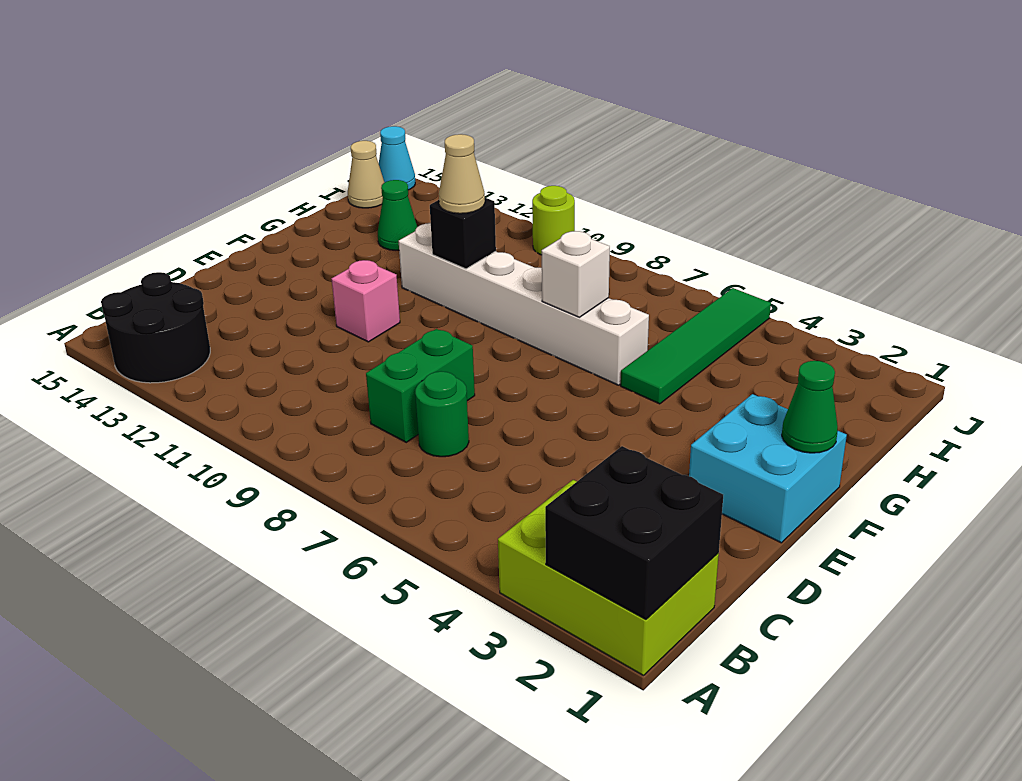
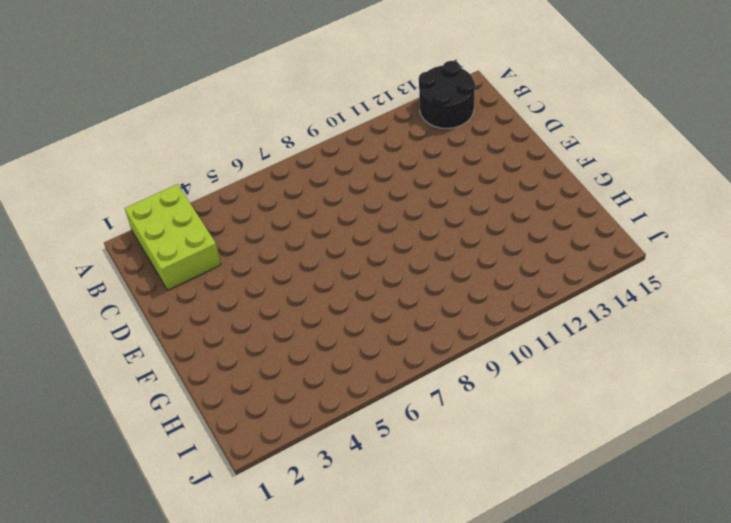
lime 2x3 brick [125,184,221,290] -> lime 2x3 brick turned to [498,480,719,675]
none -> green 1x1 round brick [415,371,469,457]
none -> green 1x2 brick [366,329,475,442]
none -> cyan 2x2 brick [689,394,847,543]

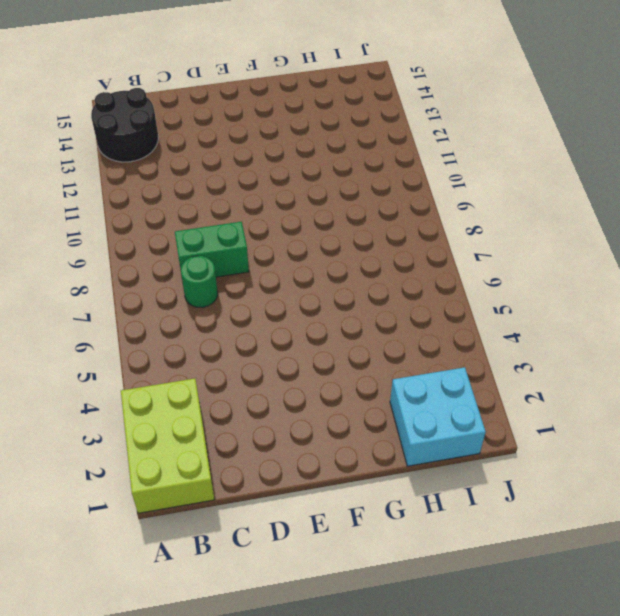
cyan 2x2 brick [390,367,486,466] -> cyan 2x2 brick moved to [689,394,847,543]
none -> pink 1x1 brick [332,260,400,342]
none -> green 1x4 tile [621,288,771,404]
none -> white 1x6 brick [399,223,649,385]

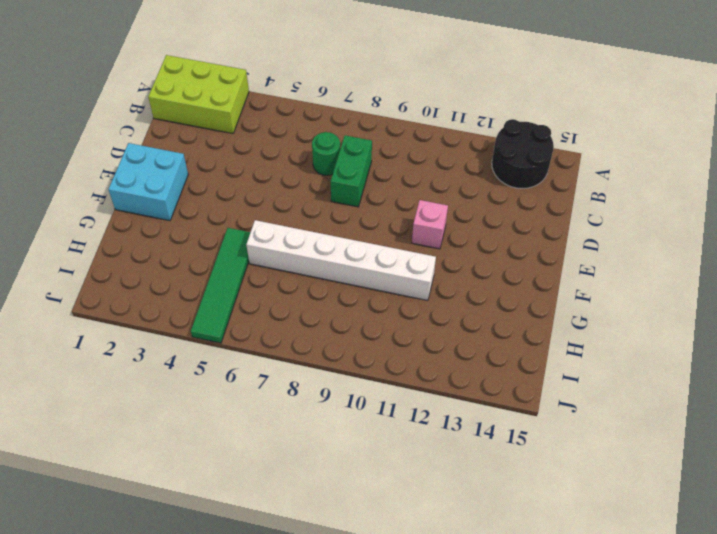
none -> green 1x1 cone [378,180,417,250]
none -> tan 1x1 cone [348,141,385,208]
none -> lime 1x1 round brick [532,186,575,255]

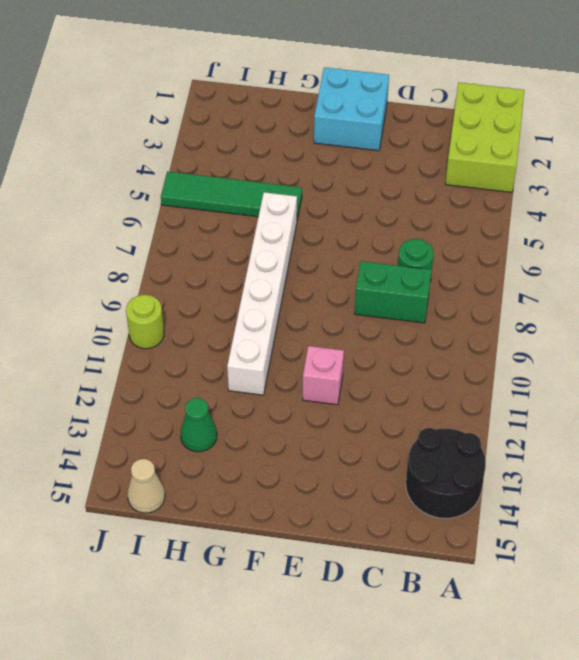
none -> cyan 1x1 cone [379,126,415,190]
none -> black 2x2 brick [545,446,723,619]
none -> green 1x1 cone [782,361,838,453]

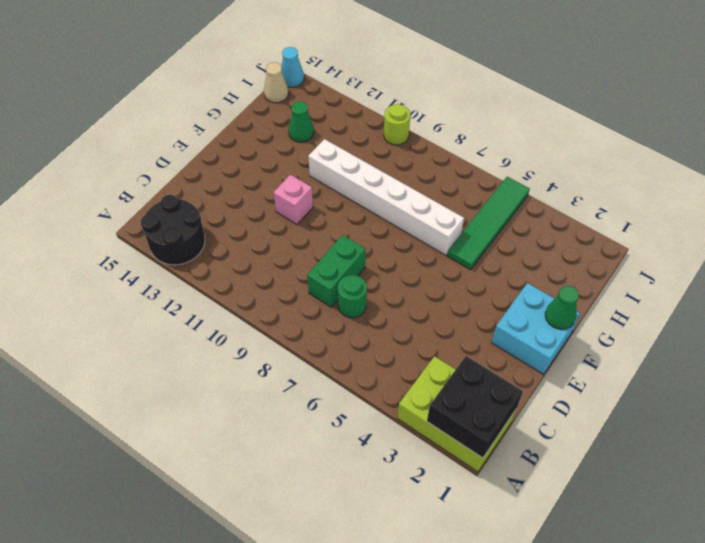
none -> white 1x1 brick [542,231,610,317]
none -> black 1x1 brick [430,198,496,269]
none -> tan 1x1 cone [439,134,485,214]

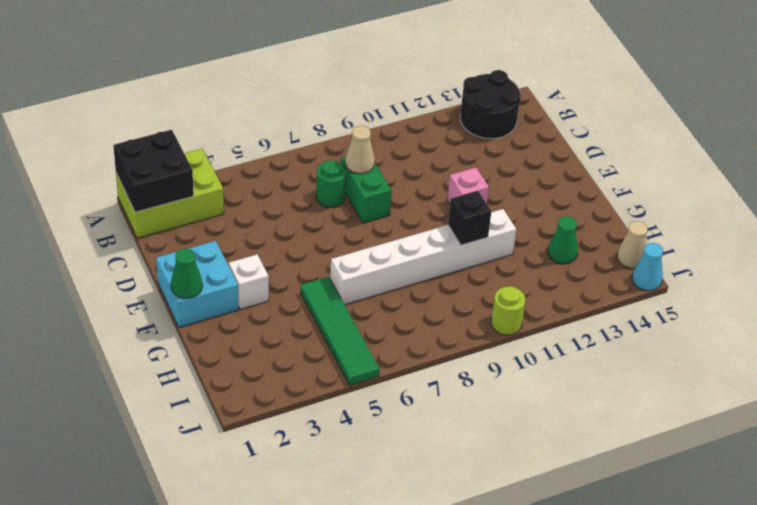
tan 1x1 cone [345,126,375,174] -> tan 1x1 cone moved to [439,134,485,214]
white 1x1 brick [229,255,269,309] -> white 1x1 brick moved to [542,231,610,317]

